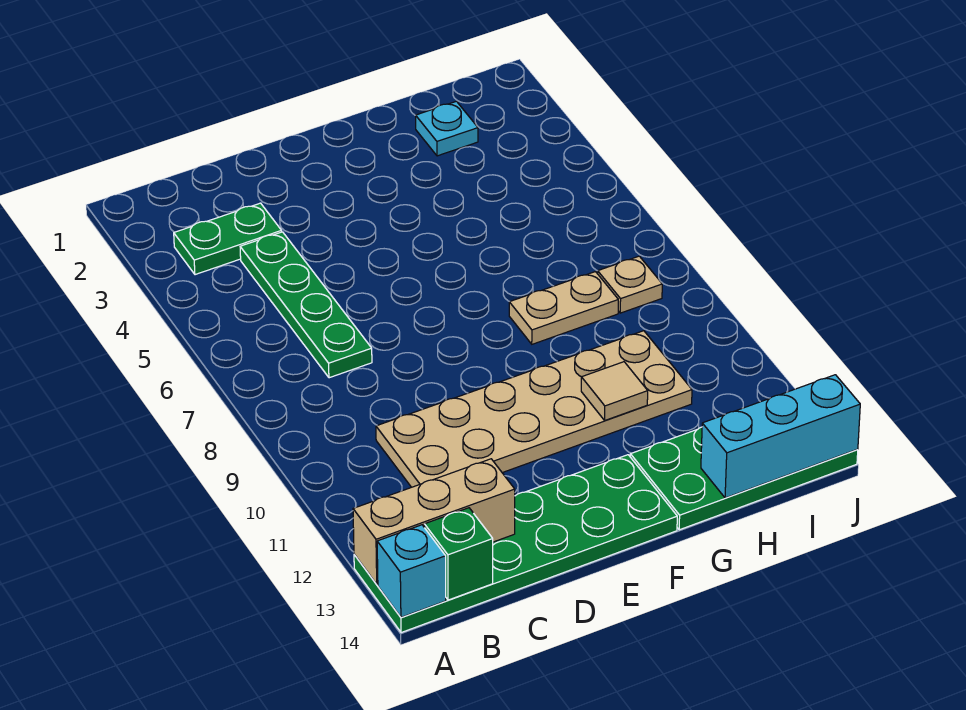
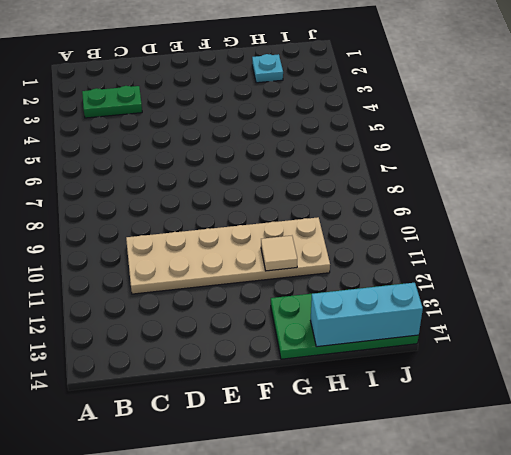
none -> green 2x6 plate [354,455,677,633]
none -> green 1x4 plate [240,232,372,378]
none -> tan 1x2 plate [509,272,618,344]

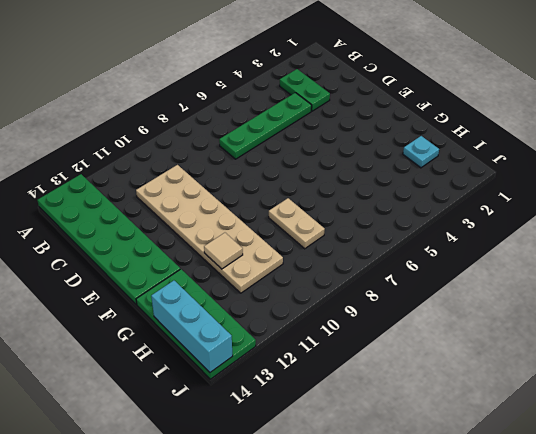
none -> tan 1x1 plate [598,256,662,313]
none -> tan 1x3 brick [353,459,515,584]
none -> cyan 1x1 brick [377,525,446,617]

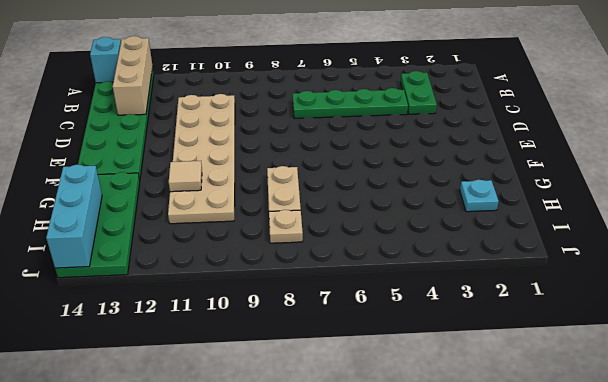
none -> green 1x1 brick [424,508,493,600]

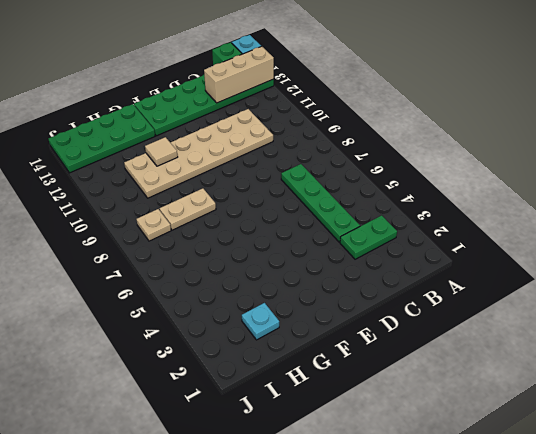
none -> cyan 1x3 brick [701,375,860,498]

